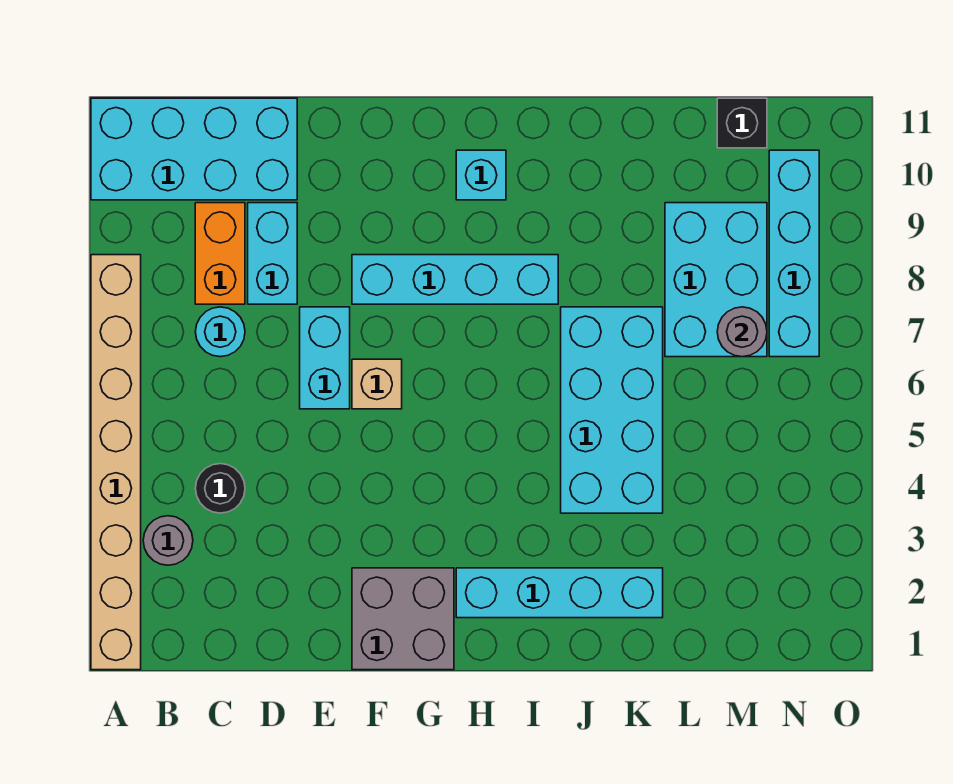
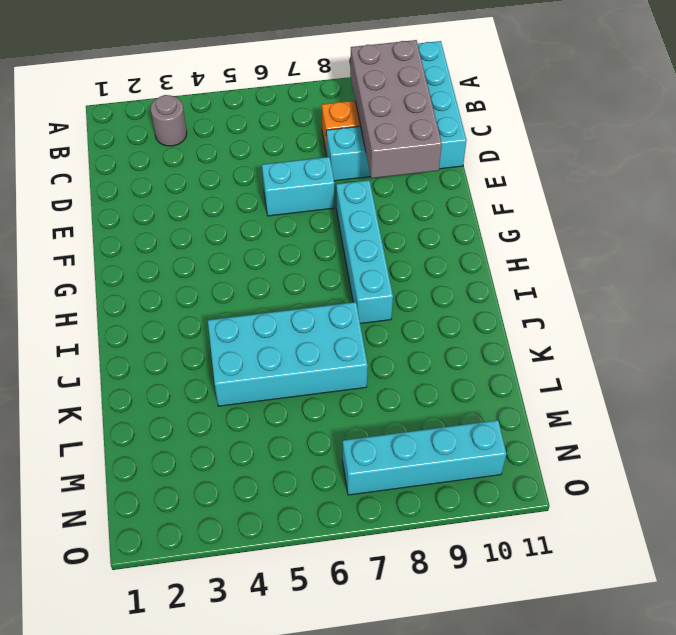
grey 2x4 brick [350,40,442,178] -> none
none -> tan 1x8 brick [91,255,141,670]
none -> black 1x1 round brick [195,464,245,513]
none -> cyan 1x1 round brick [195,307,245,357]

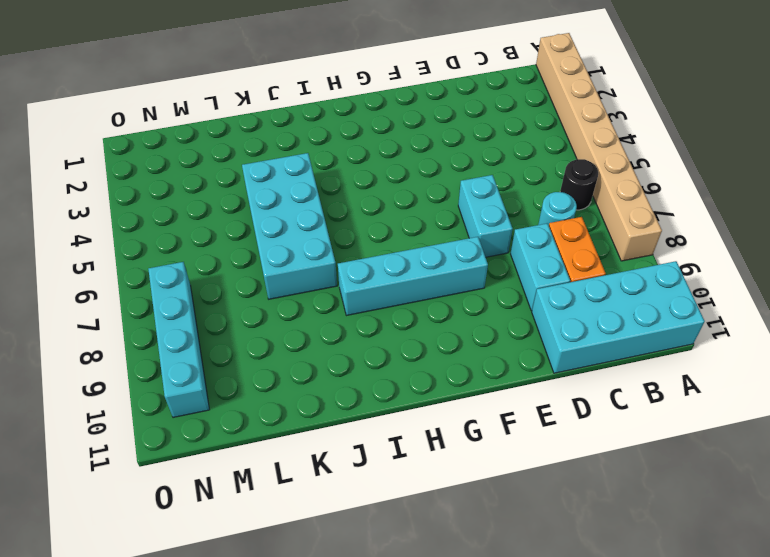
black 1x1 round brick [560,159,598,210] -> black 1x1 round brick moved to [195,464,245,513]
none -> grey 1x1 round brick [143,516,193,565]
none -> grey 2x2 brick [352,568,454,670]
none -> tan 1x1 brick [352,359,402,409]

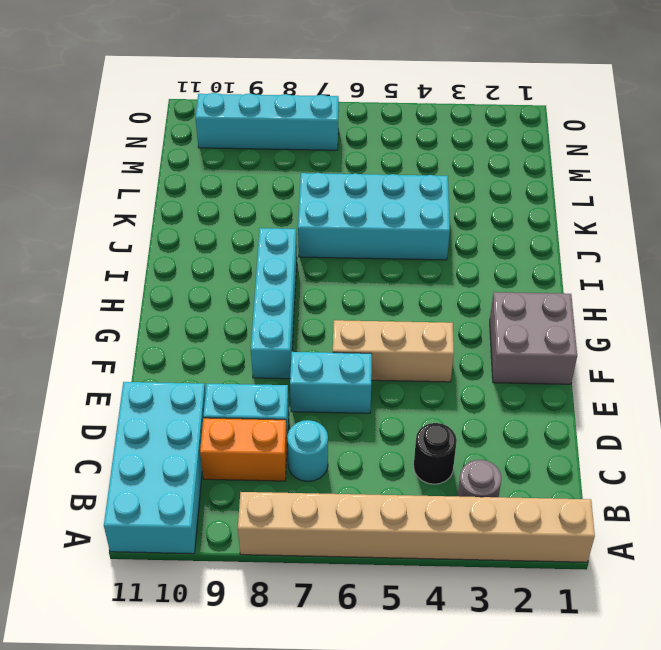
tan 1x3 brick [333,320,454,382] -> tan 1x1 brick [352,359,402,409]
none -> cyan 1x4 brick [456,568,663,618]
none -> cyan 1x1 brick [456,150,506,200]
none -> cyan 2x3 brick [665,203,767,357]

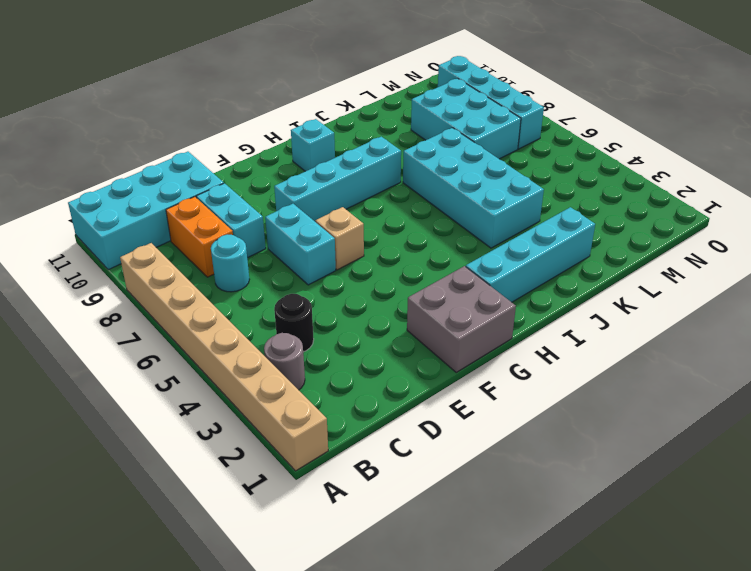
none -> black 1x1 brick [717,98,767,148]
none -> grey 1x1 round brick [717,307,767,357]

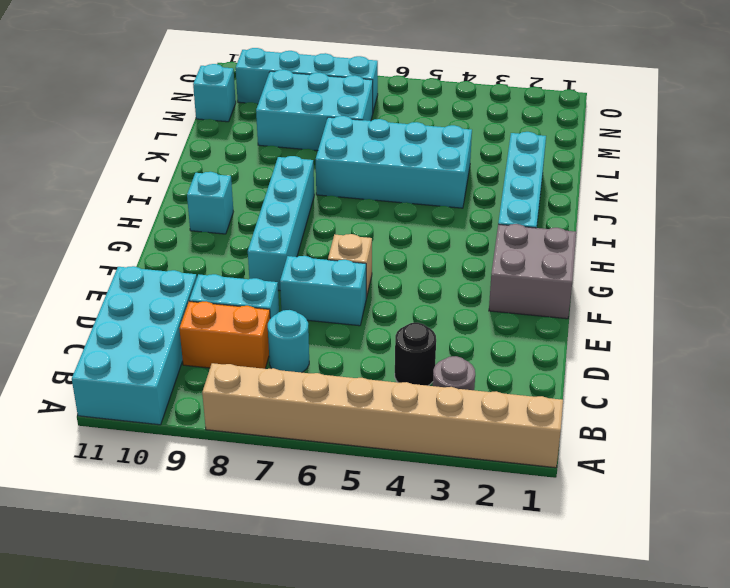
cyan 1x1 brick [193,64,236,122] -> black 1x1 brick [717,98,767,148]
none -> grey 1x1 round brick [717,307,767,357]

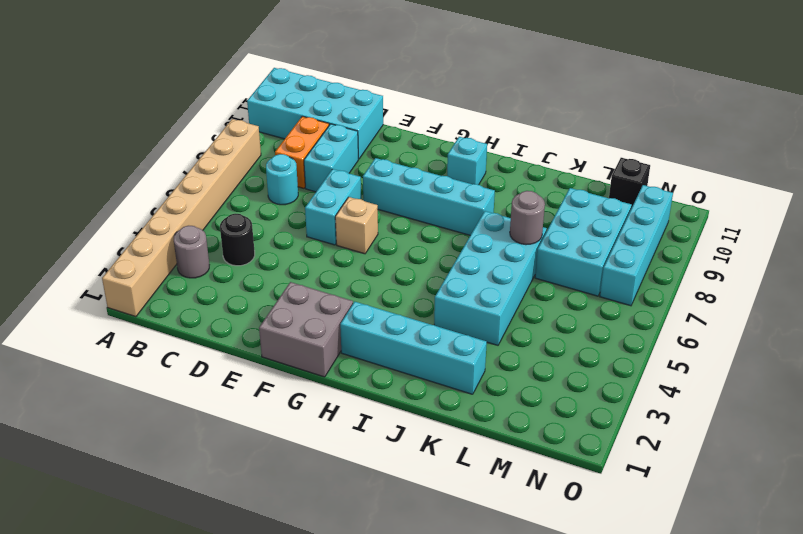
grey 1x1 round brick [510,191,545,245] -> grey 1x1 round brick moved to [717,307,767,357]

